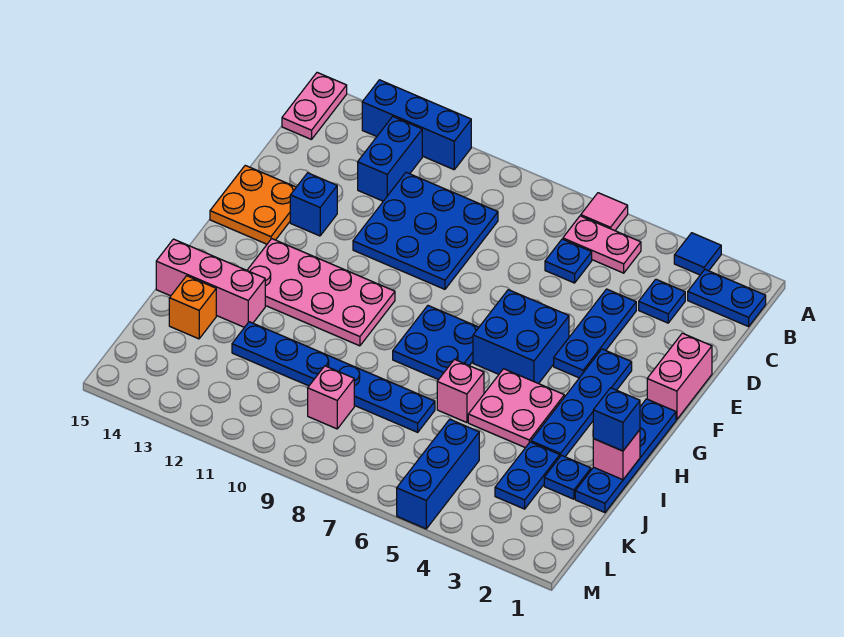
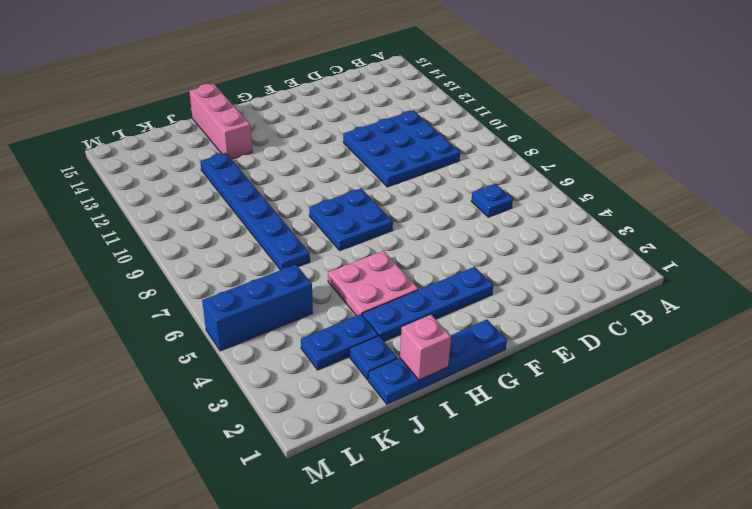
none -> blue 1x1 tile [674,233,721,275]
none -> pink 1x1 tile [581,193,628,231]
none -> blue 1x3 brick [362,80,471,170]
none -> pink 1x2 plate [282,73,347,140]

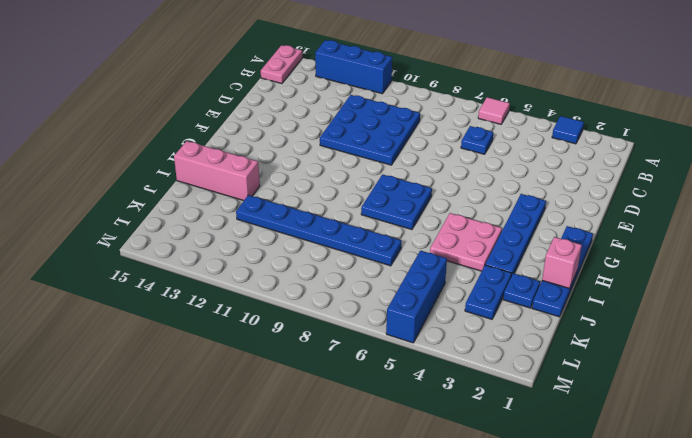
none -> blue 1x2 plate [688,270,766,327]
none -> pink 1x2 plate [563,216,641,273]
none -> blue 1x2 brick [358,117,422,201]
none -> blue 1x1 plate [639,279,685,323]

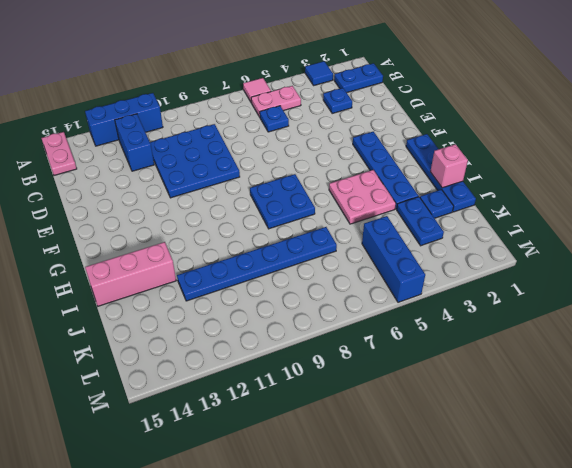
none -> blue 1x3 plate [554,289,636,378]
none -> pink 1x2 brick [647,333,712,420]
none -> blue 1x1 brick [290,173,337,236]
none -> orange 2x2 plate [210,165,296,244]

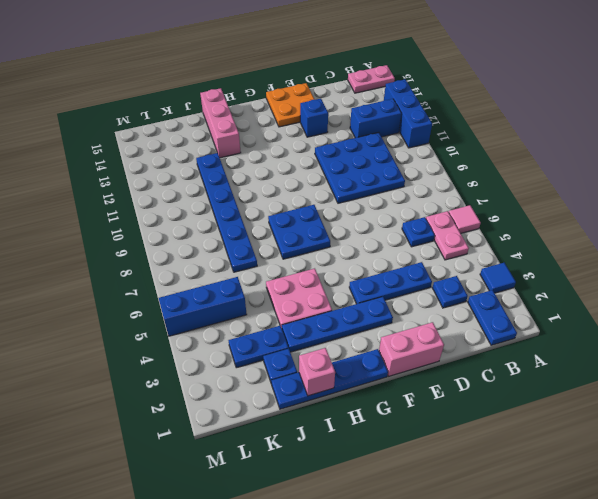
none -> blue 2x2 brick [473,290,569,384]
none -> pink 2x4 plate [247,239,395,346]
none -> pink 1x1 brick [437,359,484,423]
none -> orange 1x1 brick [169,276,216,339]

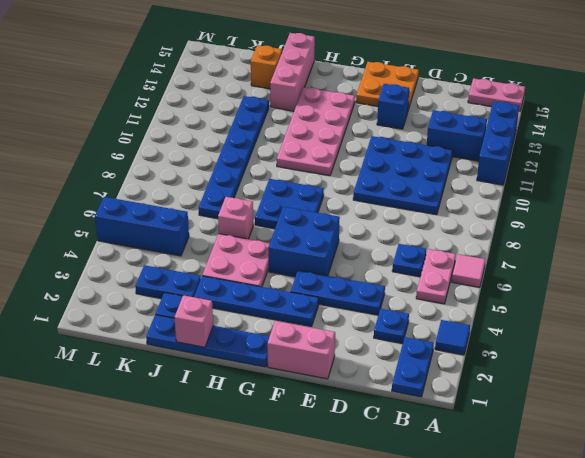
none -> pink 1x1 brick [308,366,354,429]
none -> blue 1x1 brick [593,388,640,451]

